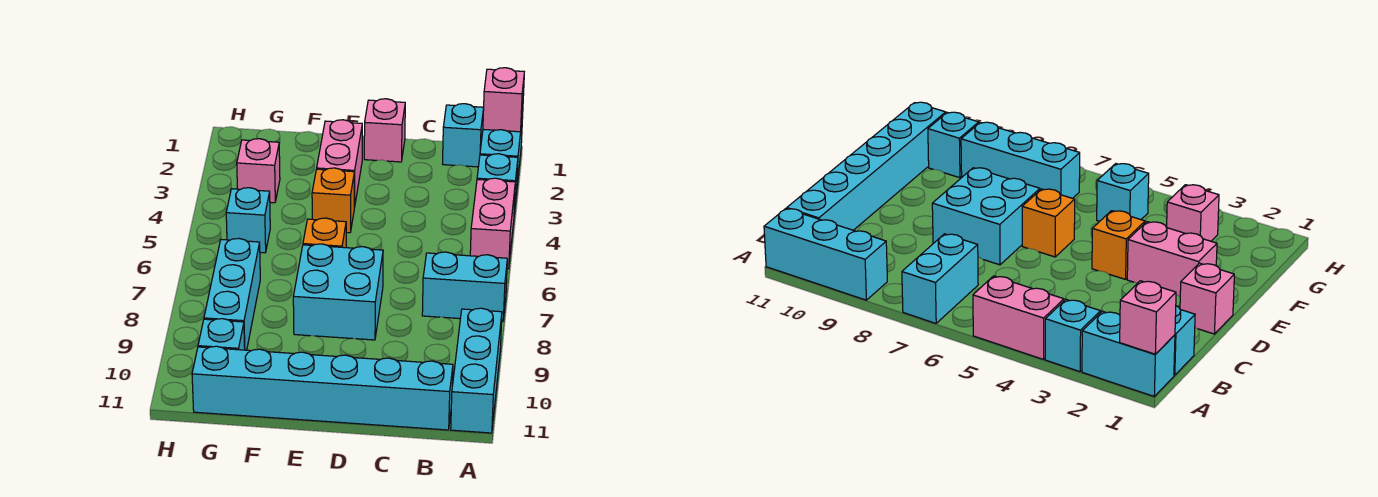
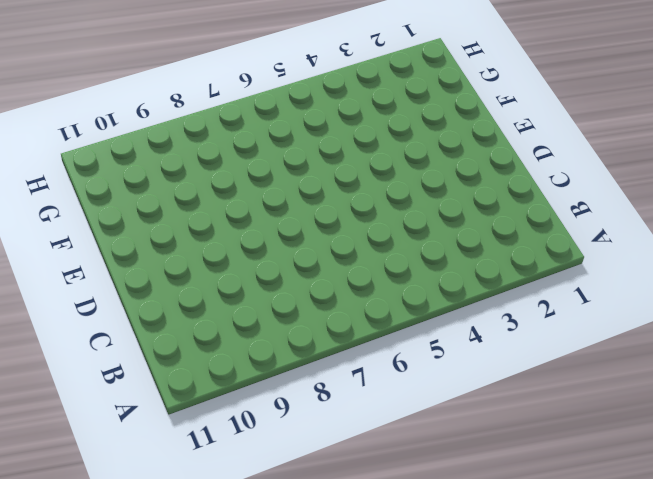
none -> cyan 1x2 brick [480,114,523,184]
none -> cyan 1x1 brick [477,154,518,213]
none -> pink 1x2 brick [470,178,515,269]

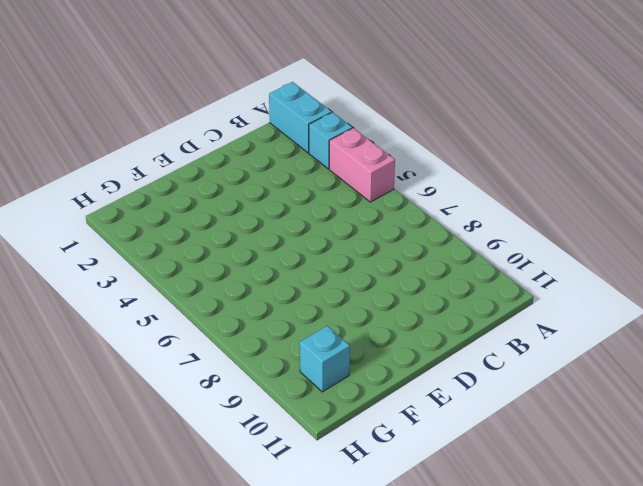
none -> cyan 1x2 brick [422,252,507,321]
none -> cyan 1x3 brick [451,308,502,433]
none -> cyan 1x1 brick [443,104,484,167]

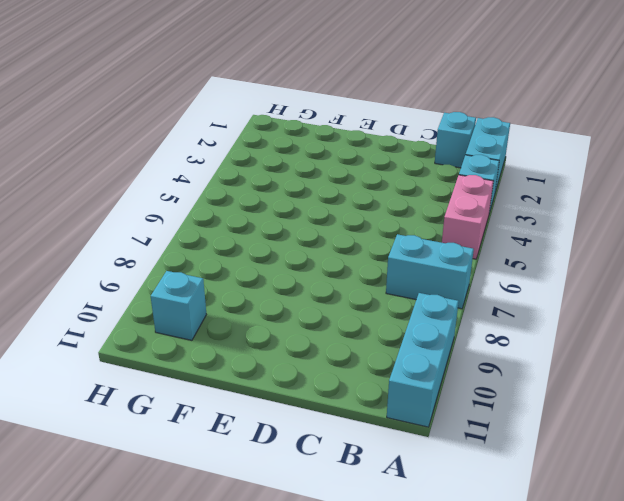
none -> cyan 1x6 brick [192,346,453,430]
none -> pink 1x1 brick [364,99,405,162]
none -> cyan 2x2 brick [293,244,383,340]

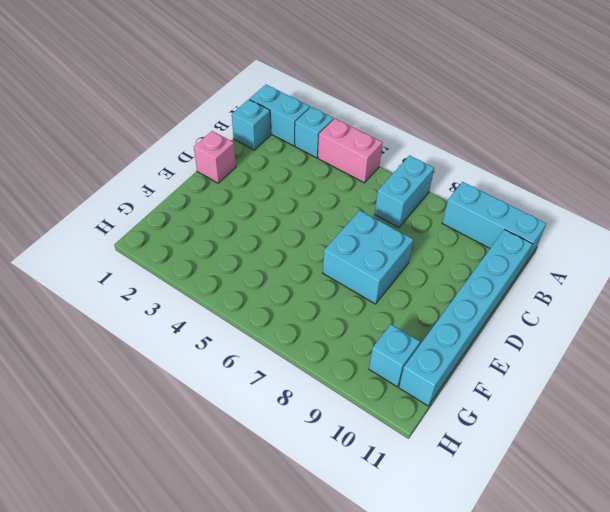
none -> pink 1x2 brick [317,120,362,208]
none -> orange 1x1 brick [312,168,354,233]
none -> orange 1x1 brick [303,218,346,248]

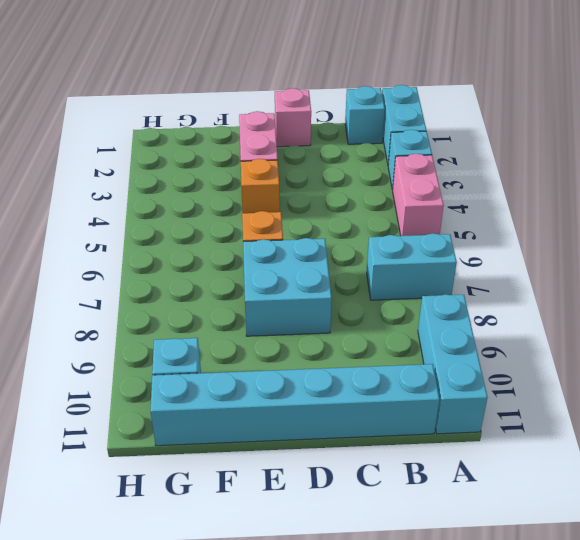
none -> pink 1x1 brick [237,139,280,203]
none -> cyan 1x1 brick [226,188,270,253]
none -> cyan 1x3 brick [204,239,260,350]

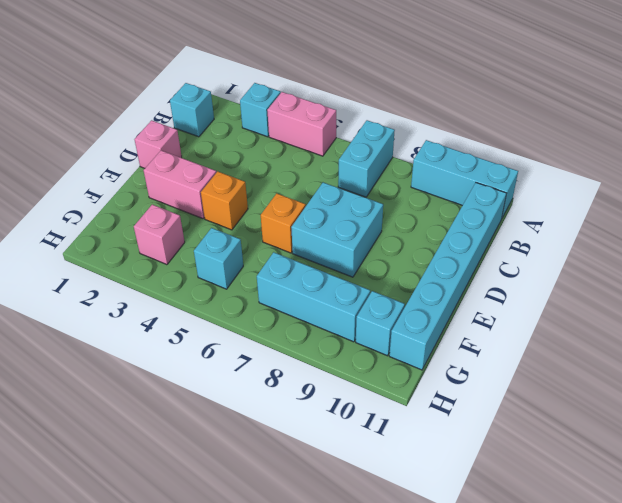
none -> cyan 1x2 brick [480,114,523,184]
none -> pink 1x1 brick [483,68,524,132]

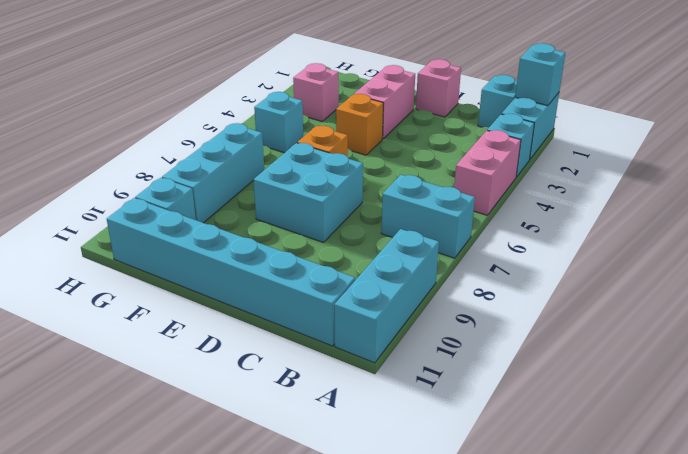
cyan 1x1 brick [515,43,565,106] -> pink 1x1 brick [483,68,524,132]

